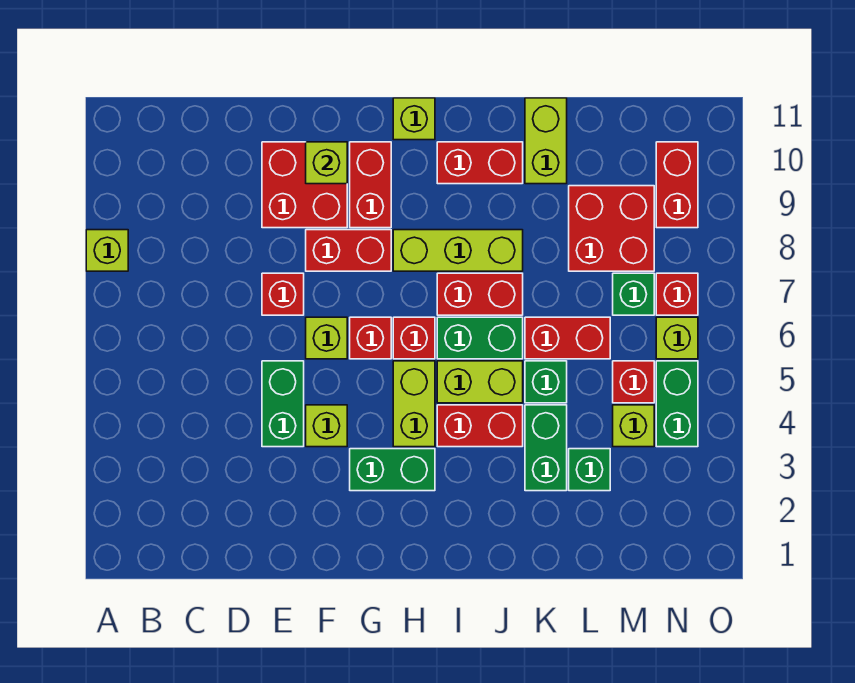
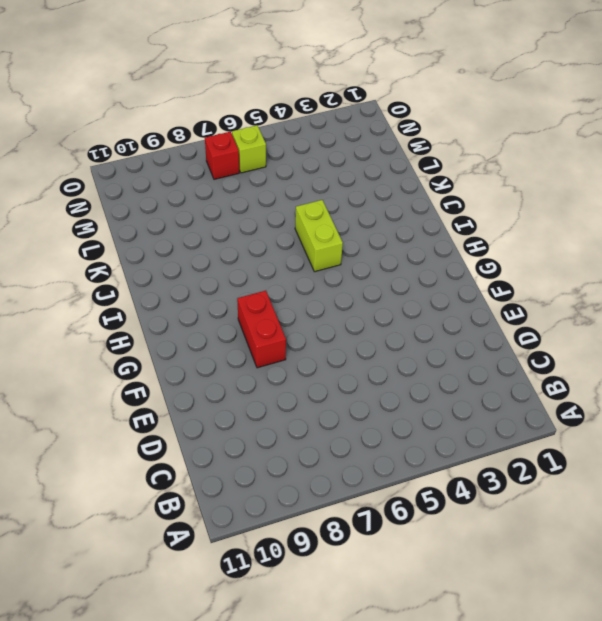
none -> lime 1x1 brick [86,230,128,271]
none -> green 1x2 brick [262,361,304,447]
none -> red 1x1 brick [262,273,304,315]
none -> red 2x2 brick [262,142,347,228]

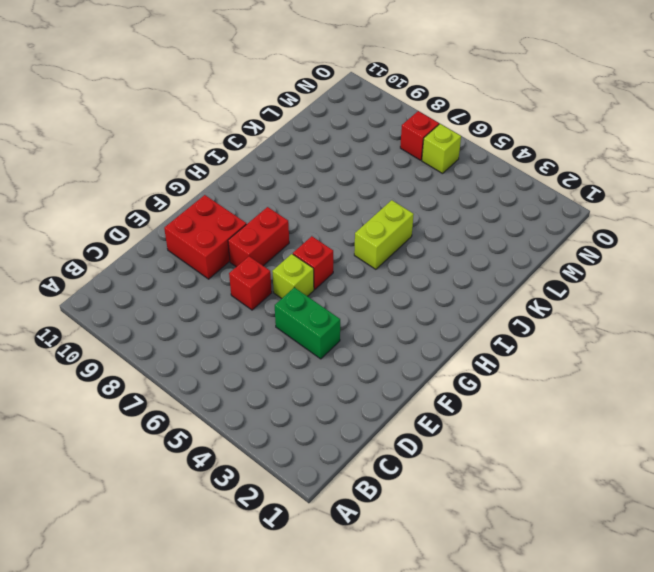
none -> lime 1x1 brick [86,230,128,271]
none -> lime 1x1 brick [306,405,347,447]
none -> green 1x2 brick [350,449,435,491]
none -> red 1x2 brick [350,142,391,228]

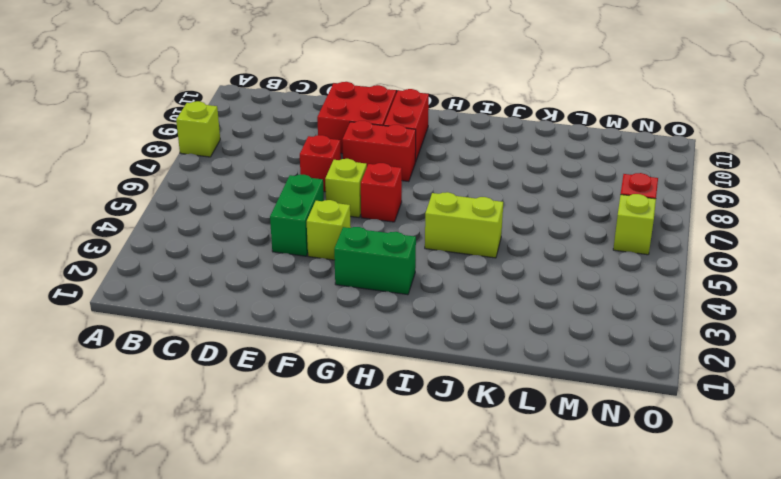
none -> lime 1x2 brick [393,361,435,447]
none -> red 1x1 brick [393,317,435,359]
none -> lime 1x3 brick [393,230,523,271]
none -> lime 1x1 brick [393,98,435,140]

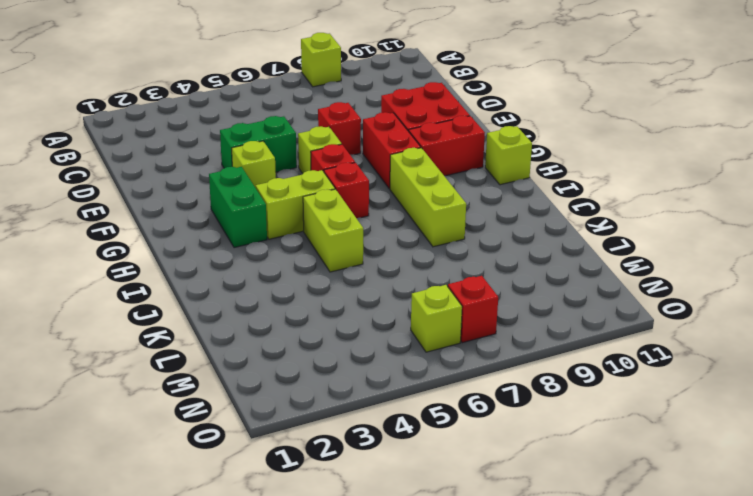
none -> red 1x2 brick [437,405,523,447]
none -> green 1x2 brick [437,317,523,359]
none -> red 1x2 brick [437,273,523,315]
none -> red 1x2 brick [437,142,523,184]

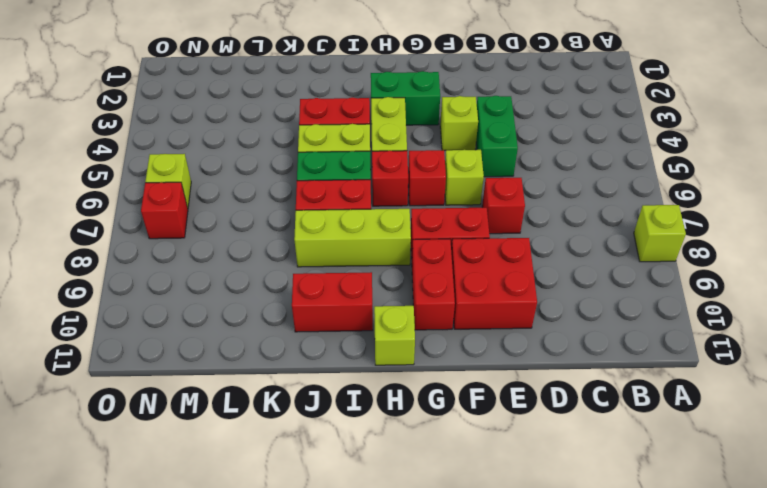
none -> green 1x2 brick [525,405,567,491]
none -> green 1x1 brick [525,361,567,403]
none -> red 1x2 brick [525,317,610,359]
none -> lime 1x2 brick [525,98,567,184]

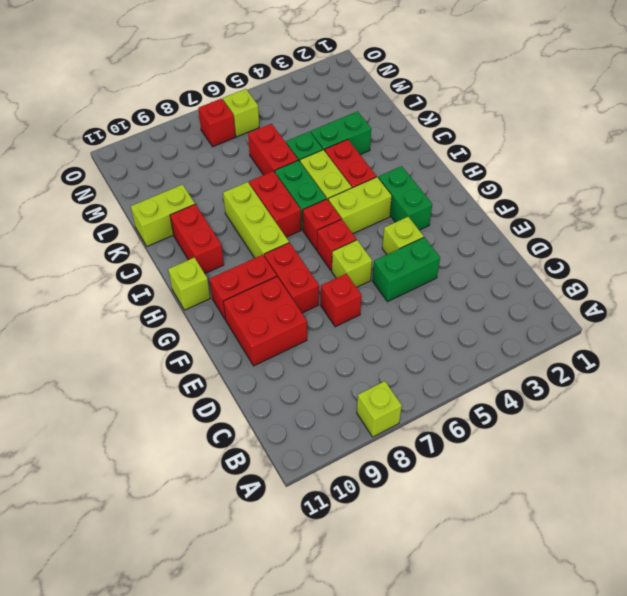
none -> green 1x1 brick [569,449,610,491]
none -> red 2x2 brick [569,186,654,271]
none -> lime 1x1 brick [613,405,654,447]
none -> red 1x1 brick [613,361,654,403]

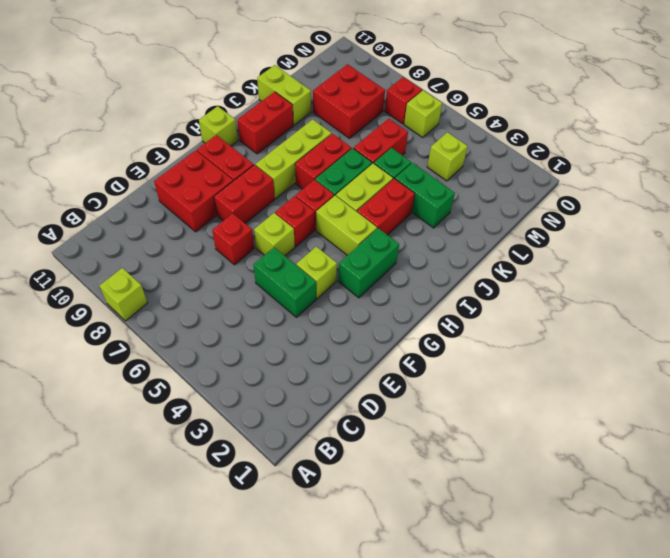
none -> green 1x1 brick [569,449,610,491]
none -> red 1x1 brick [613,361,654,403]
none -> green 1x1 brick [613,273,654,315]
none -> green 1x2 brick [656,361,698,447]

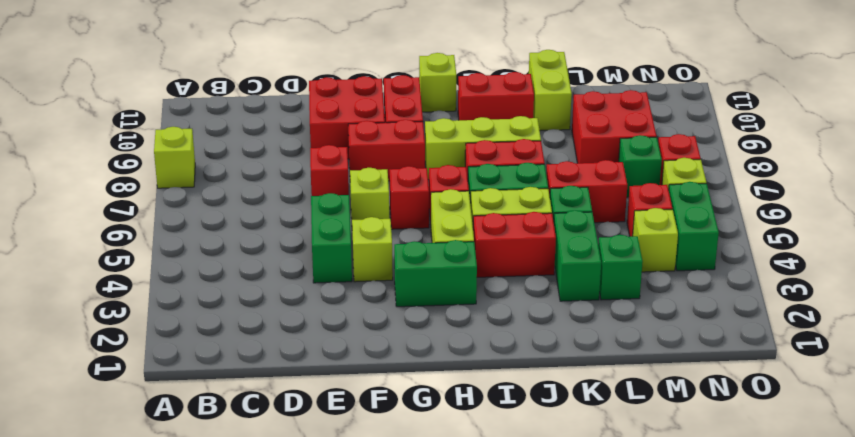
none -> red 1x2 brick [656,142,698,228]
none -> lime 1x1 brick [306,142,347,184]

